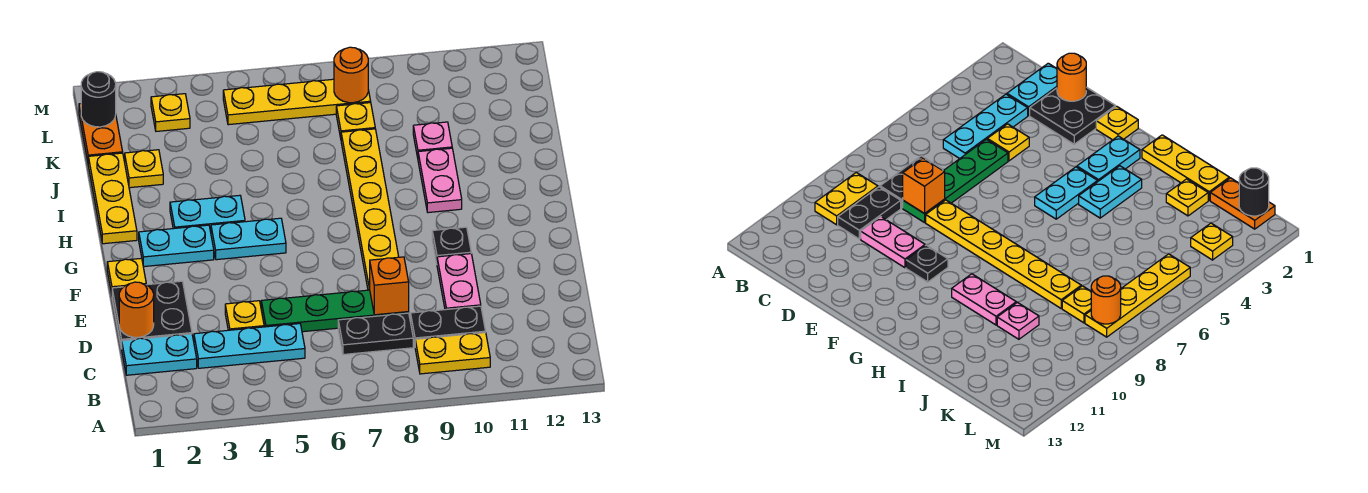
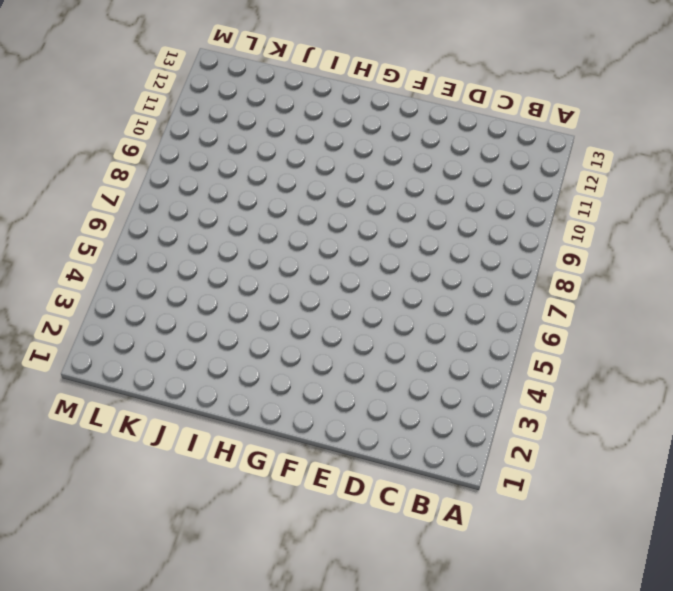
none -> yellow 1x2 plate [415,333,490,374]
none -> cyan 1x2 plate [122,334,197,375]
none -> cyan 1x3 plate [194,324,305,368]

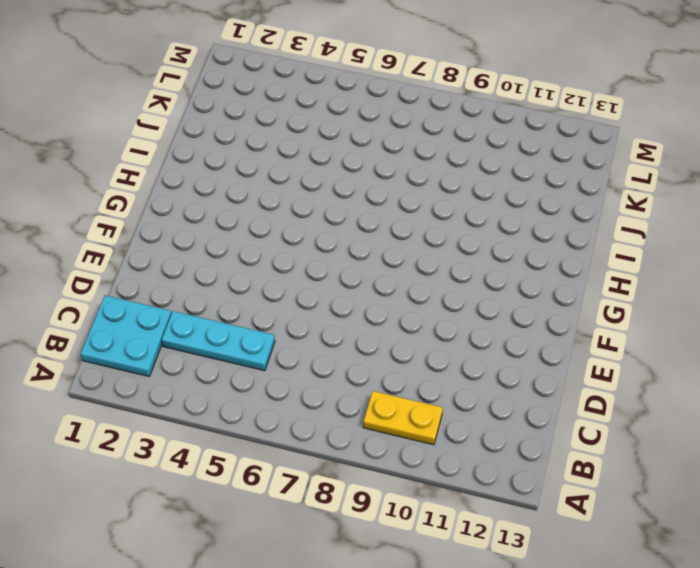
cyan 2x2 plate [81,295,172,376] -> cyan 1x2 plate [122,334,197,375]
none -> black 1x2 plate [338,313,413,355]
none -> black 1x2 plate [411,306,486,344]
none -> black 2x2 plate [112,281,192,349]

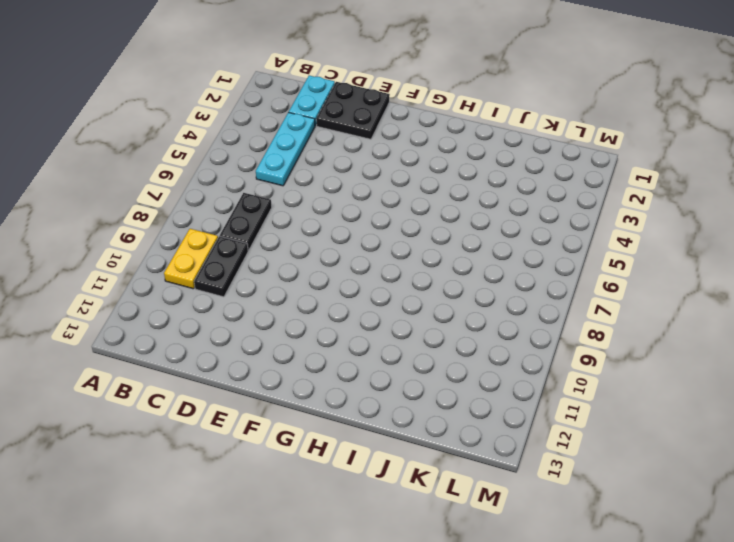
none -> yellow 1x1 plate [225,301,264,330]
none -> green 1x4 plate [261,290,409,332]
none -> pink 1x2 plate [437,254,481,310]

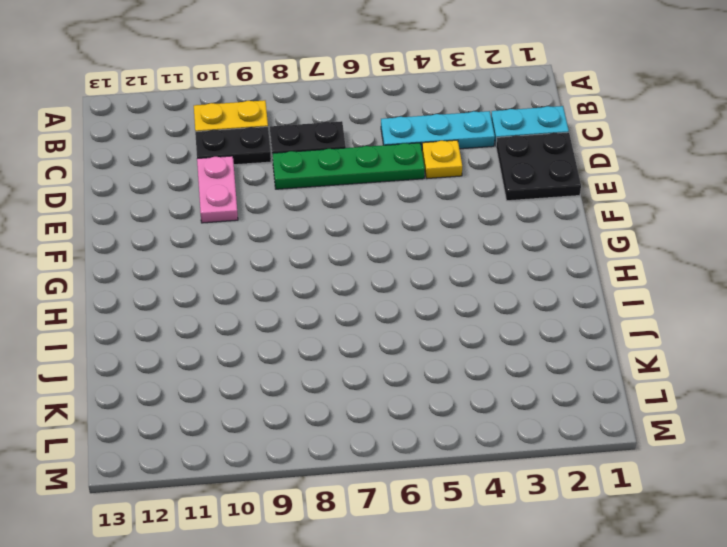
none -> yellow 1x6 plate [341,129,399,290]
none -> yellow 1x1 plate [107,258,146,294]
none -> black 1x1 plate [432,227,471,263]

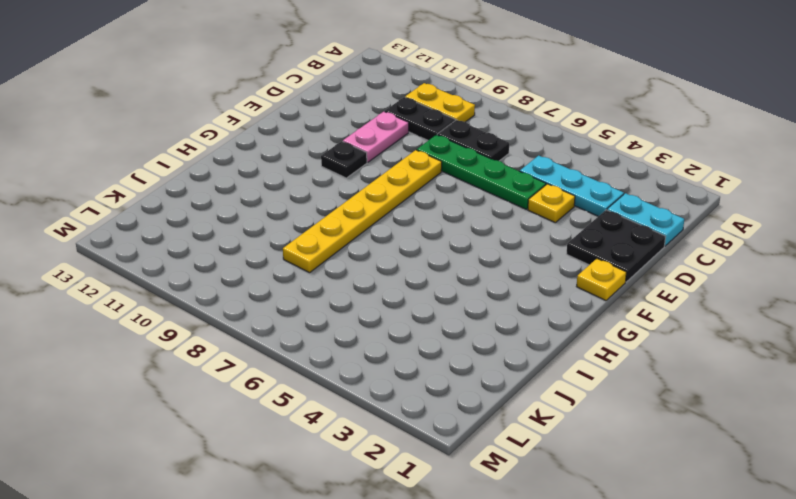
none -> cyan 1x2 plate [139,225,214,267]
none -> cyan 1x2 plate [211,218,286,260]
none -> yellow 1x3 plate [88,153,137,244]

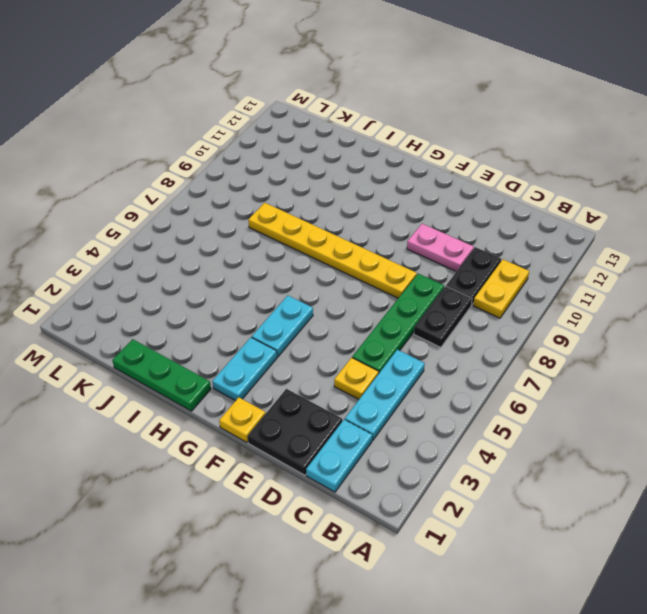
green 1x3 plate [112,339,211,411] -> yellow 1x3 plate [88,153,137,244]
none -> black 1x1 plate [432,227,471,263]
none -> cyan 1x2 plate [170,195,245,232]
none -> pink 1x2 plate [418,148,462,213]

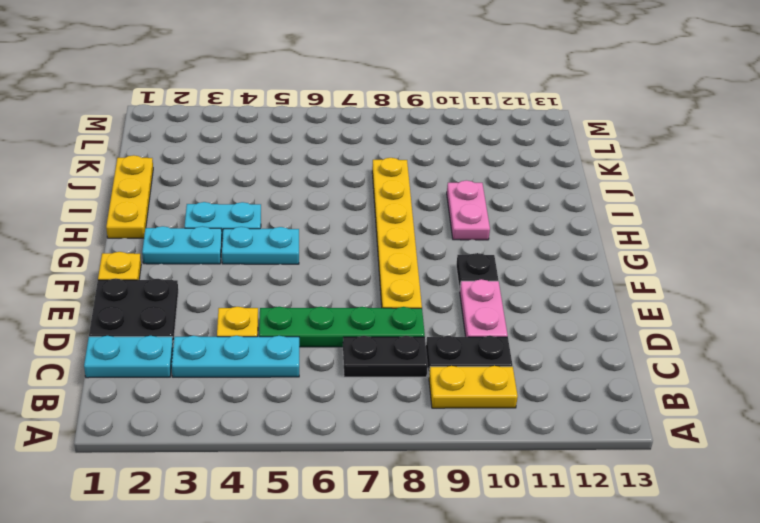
none -> yellow 1x1 plate [125,150,163,188]
none -> pink 1x1 plate [413,122,452,158]
none -> orange 1x2 plate [79,104,123,161]

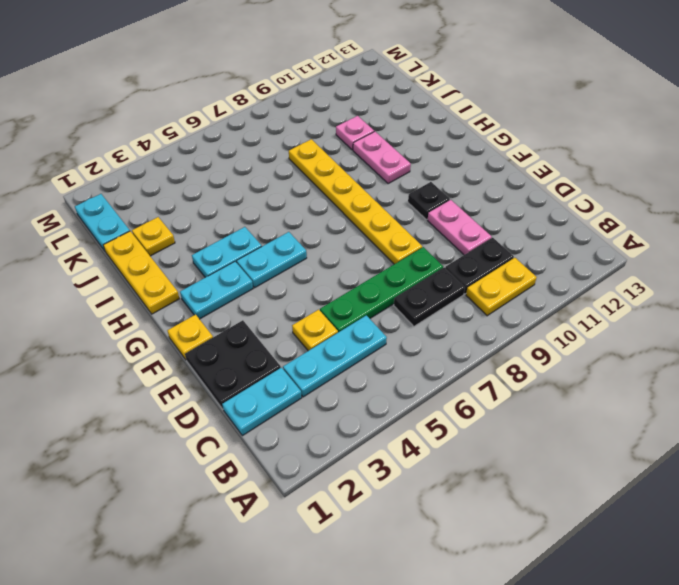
cyan 1x2 plate [75,194,130,251] -> orange 1x2 plate [79,104,123,161]
none -> yellow 1x1 plate [336,103,375,138]
none -> yellow 1x1 plate [151,94,190,131]
none -> yellow 1x4 plate [223,79,371,125]

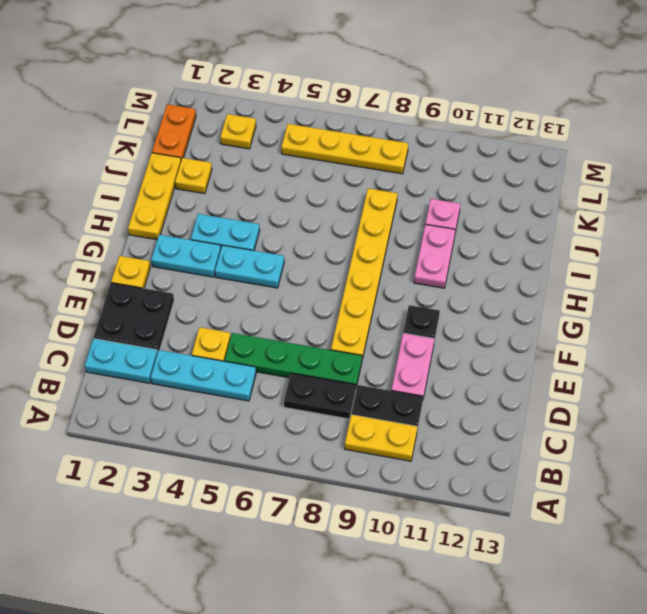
none -> yellow 1x1 plate [336,103,375,138]
none -> orange 1x1 round brick [119,282,154,337]
none -> orange 1x1 brick [369,257,409,315]

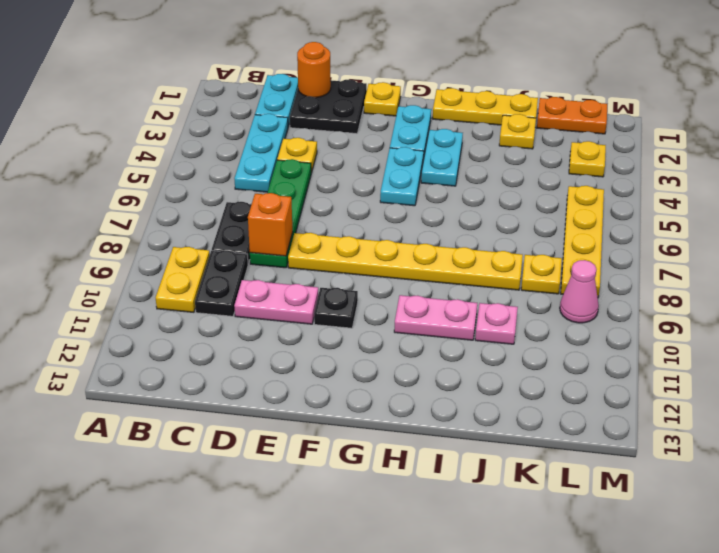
pink 1x1 cone [560,260,599,323] -> none
none -> black 1x1 round brick [81,72,116,127]
none -> orange 1x1 round brick [334,47,368,103]

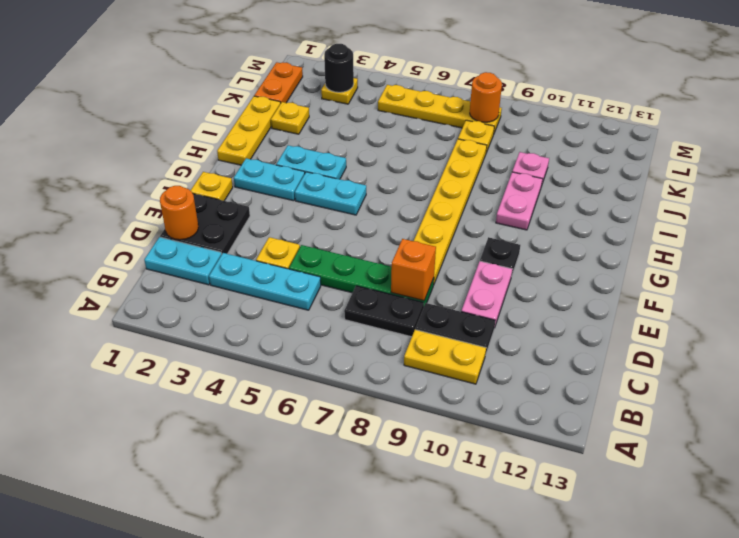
black 1x1 round brick [324,44,354,92] -> black 1x1 round brick moved to [81,72,116,127]

